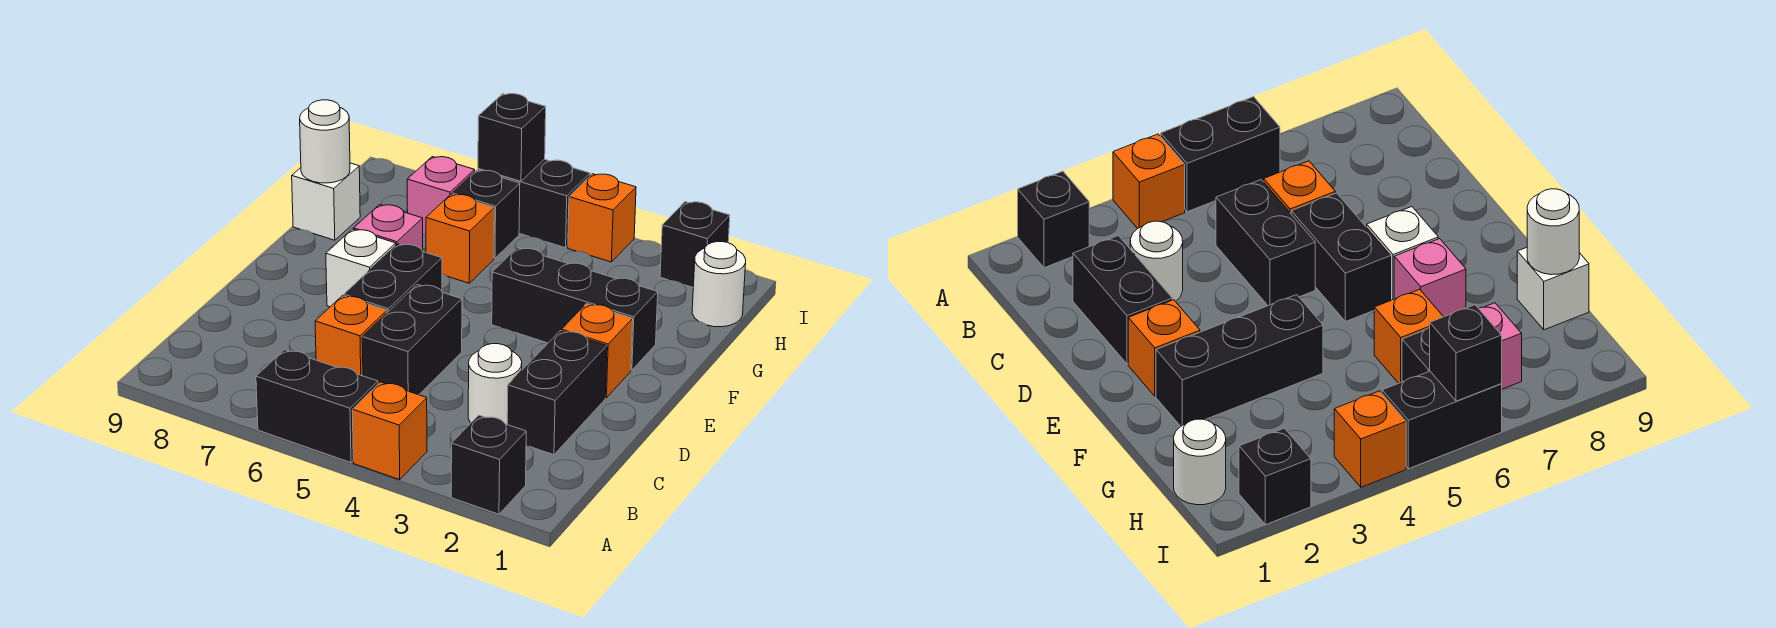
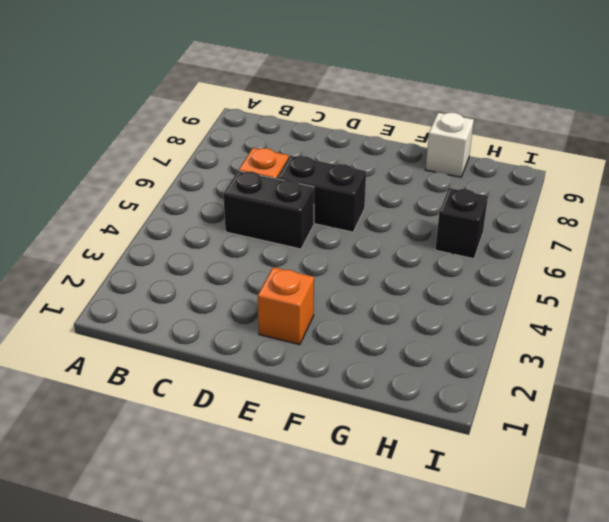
none -> black 1x1 brick [451,415,526,514]
none -> orange 1x1 brick [352,382,427,480]
none -> black 1x2 brick [256,350,378,463]

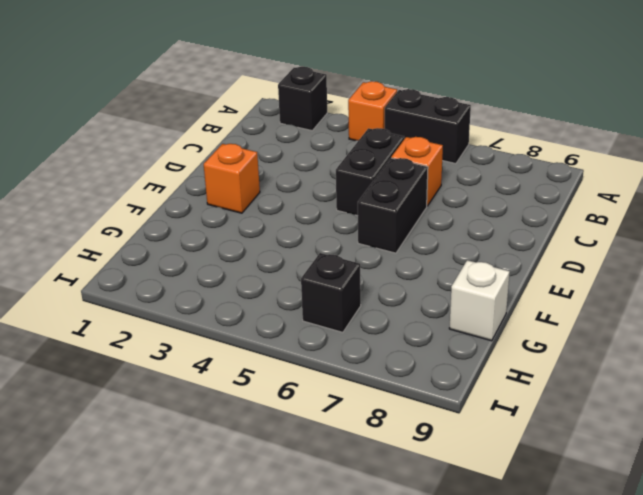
none -> black 1x2 brick [507,331,607,455]
none -> white 1x1 round brick [468,344,522,424]
none -> white 1x1 brick [326,229,396,307]

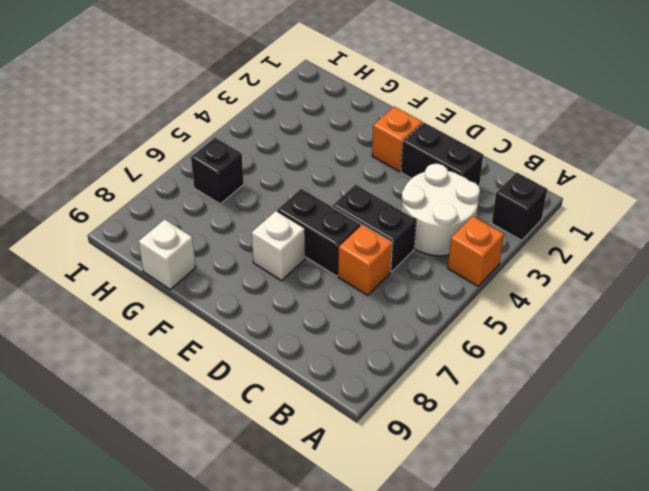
white 2x2 round brick [402,164,480,256] -> white 1x1 round brick [468,344,522,424]
none -> black 1x2 brick [256,350,378,463]
none -> black 1x3 brick [492,248,658,370]
none -> pink 1x1 brick [354,205,423,251]

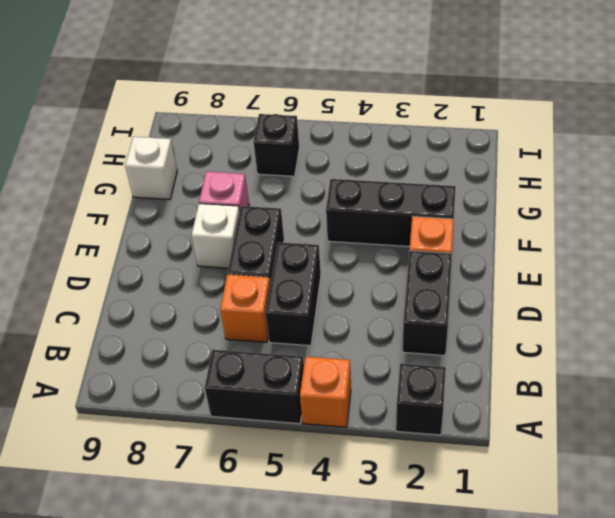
none -> white 1x1 round brick [468,344,522,424]
none -> orange 1x1 brick [426,194,494,283]
none -> white 1x1 round brick [692,242,746,327]

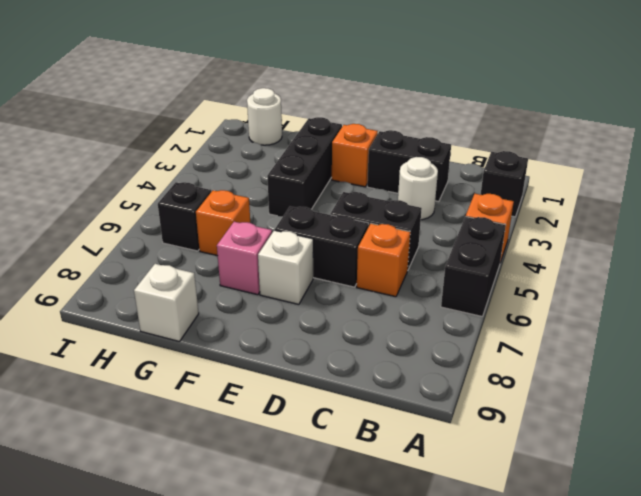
none -> pink 1x1 brick [407,157,475,235]
none -> black 1x1 brick [660,202,730,287]
none -> orange 1x1 brick [568,174,636,262]

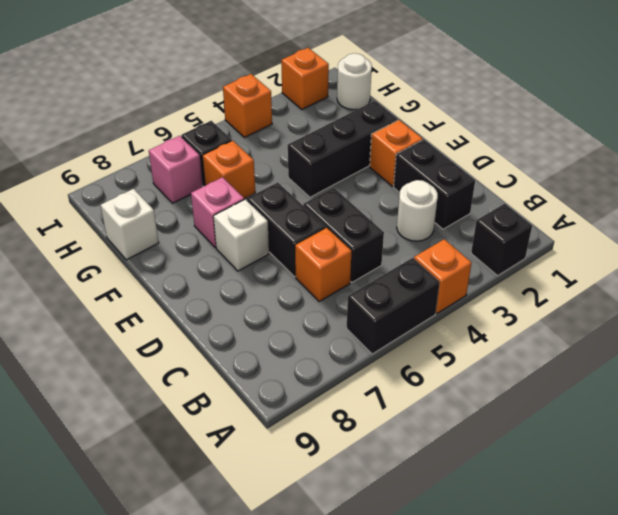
orange 1x1 brick [281,48,329,109] -> black 1x1 brick [660,202,730,287]
none -> black 1x2 brick [478,159,590,248]
none -> white 1x1 round brick [300,100,350,183]
none -> black 1x1 brick [478,94,546,181]

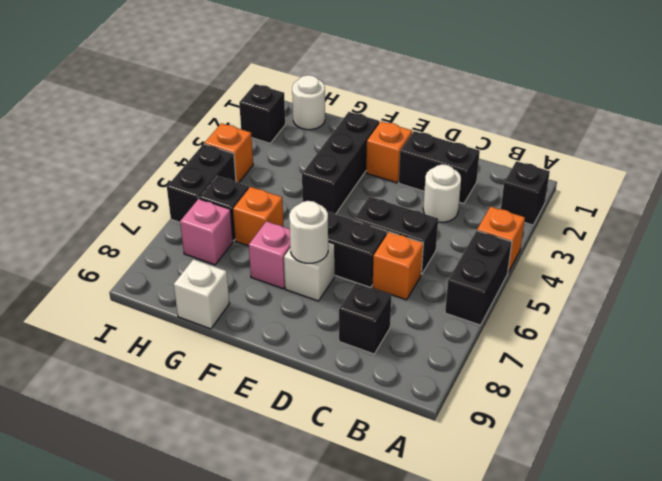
black 1x1 brick [339,283,392,354] -> black 1x1 brick moved to [478,94,546,181]
white 1x1 round brick [289,201,328,263] -> white 1x1 round brick moved to [300,100,350,183]

